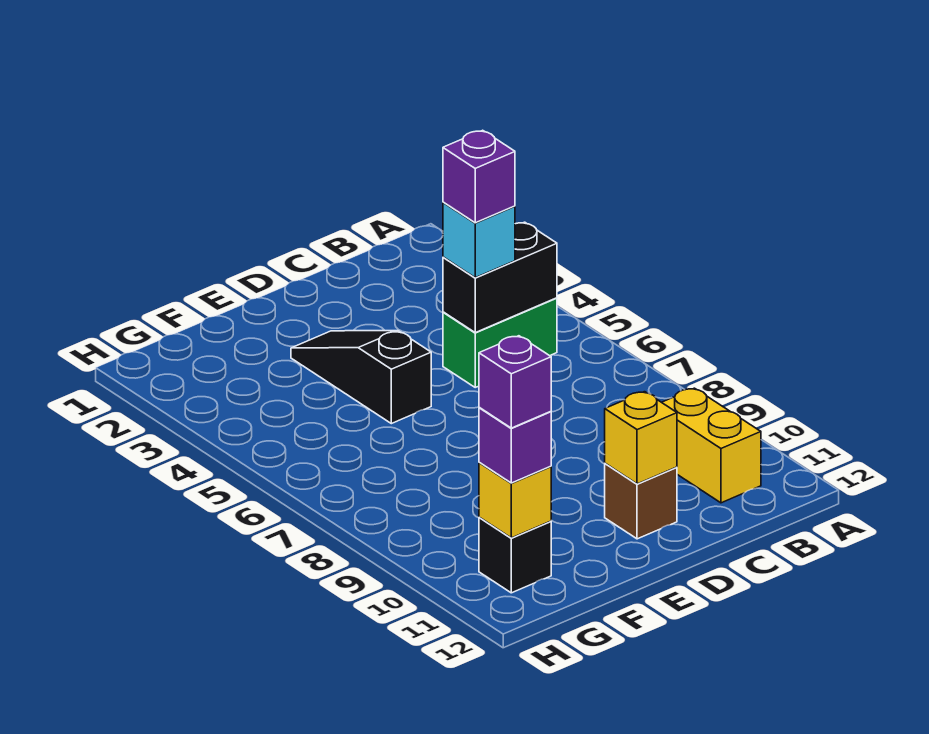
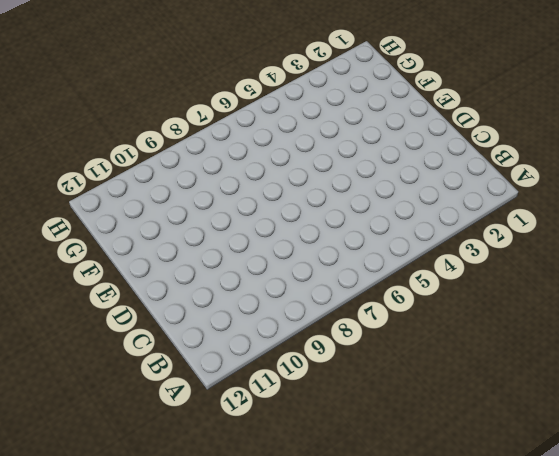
none -> green 1x2 brick [443,298,557,387]
none -> yellow 1x2 brick [662,388,761,503]
none -> brown 1x1 brick [605,463,677,539]

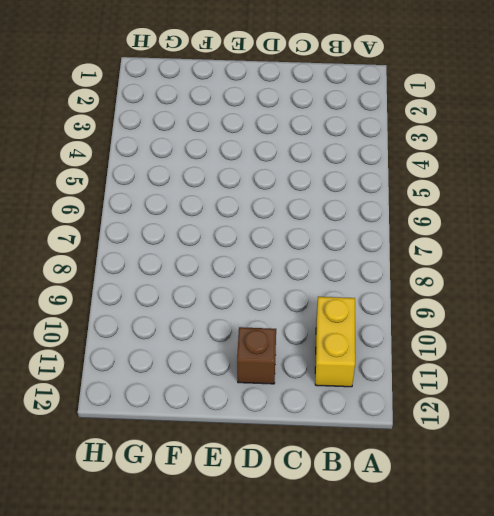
none -> green 1x2 brick [443,298,557,387]
none -> black 1x3 slope [291,331,431,424]
none -> black 1x1 brick [479,517,551,593]

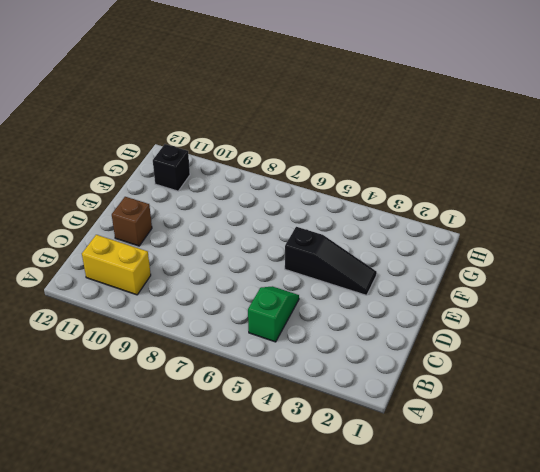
green 1x2 slope [248,286,299,342] -> green 1x2 brick [443,298,557,387]
none -> black 1x2 brick [443,222,557,333]
none -> yellow 1x1 brick [605,392,677,484]
none -> yellow 1x1 brick [479,463,551,538]

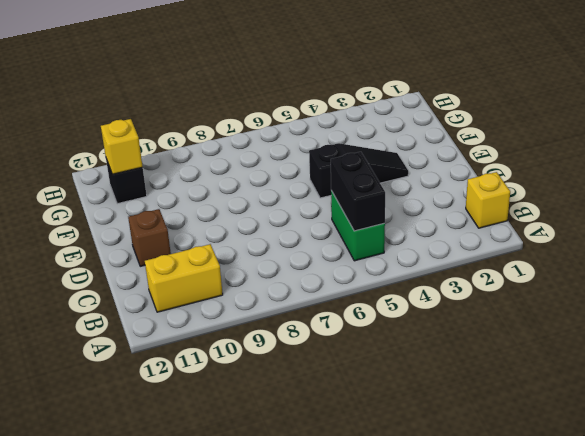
yellow 1x1 brick [466,172,510,228] -> yellow 1x1 brick moved to [605,392,677,484]
none -> cyan 1x1 brick [443,202,515,278]
none -> purple 1x1 brick [479,408,551,483]
none -> purple 1x1 brick [443,130,515,223]

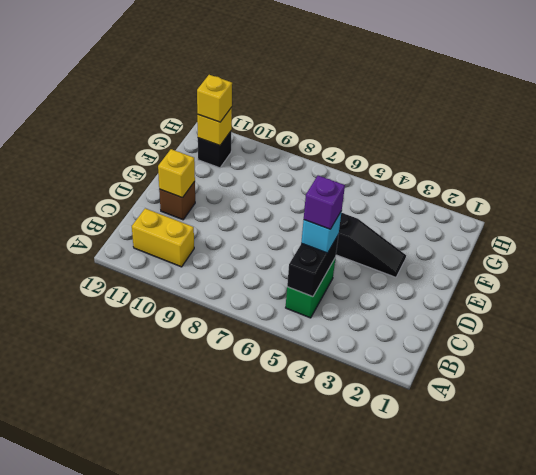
yellow 1x1 brick [197,75,232,122] -> purple 1x1 brick [479,408,551,483]
none -> purple 1x1 brick [479,336,551,428]

